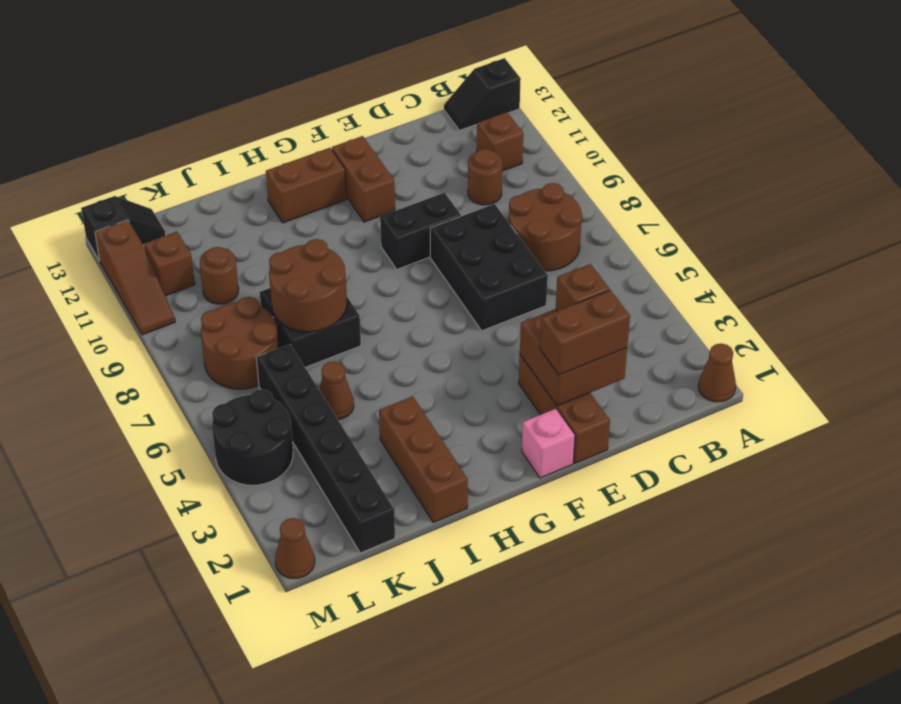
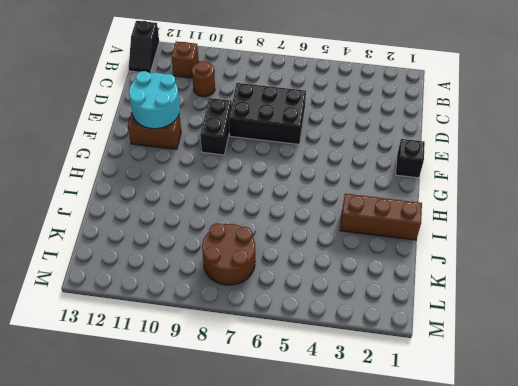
cyan 2x2 round brick [129,71,180,129] -> none
black 1x1 brick [396,139,425,178] -> pink 1x1 brick [522,409,575,478]
none -> brown 1x1 cone [698,344,736,402]
none -> brown 2x2 round brick [509,183,582,271]
none -> brown 1x3 brick [519,355,610,463]

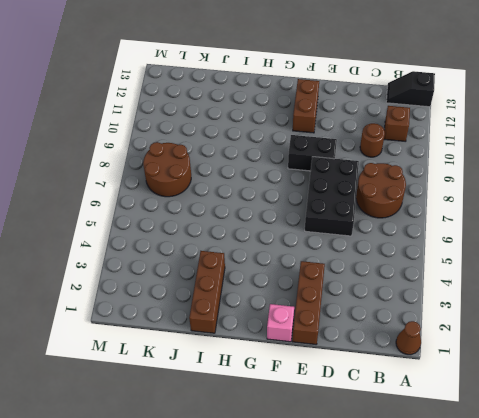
none -> brown 1x2 brick [266,148,347,223]
none -> black 2x2 brick [260,288,361,367]
none -> brown 1x1 cone [319,361,354,420]

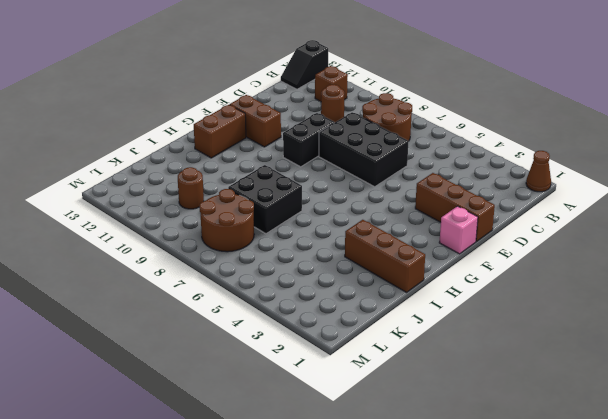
none -> brown 1x1 cone [319,361,354,420]
none -> black 1x6 brick [256,344,395,553]
none -> black 2x2 round brick [212,389,293,485]

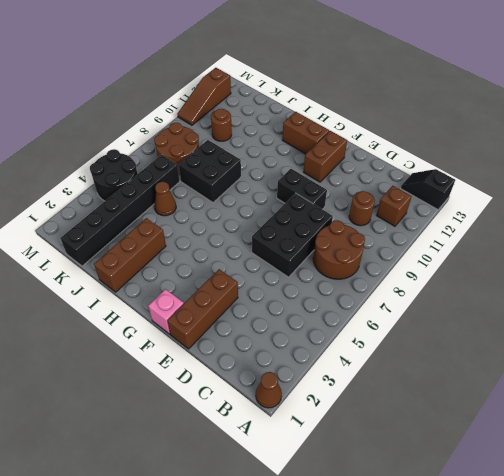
none -> brown 1x1 brick [144,232,195,296]
none -> black 1x2 slope [81,196,166,261]
none -> brown 1x1 cone [275,518,315,578]

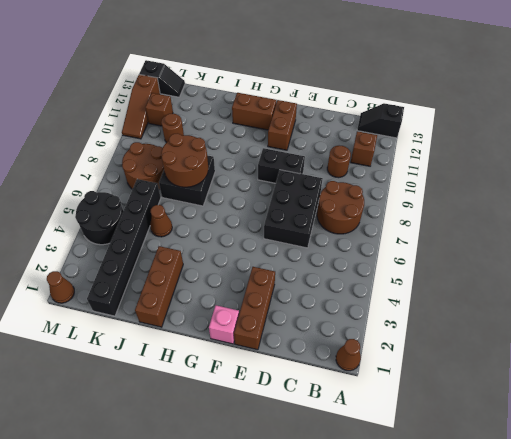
none -> brown 2x2 brick [520,309,627,406]
none -> brown 1x2 brick [540,290,630,375]
none -> brown 1x1 brick [556,264,610,311]

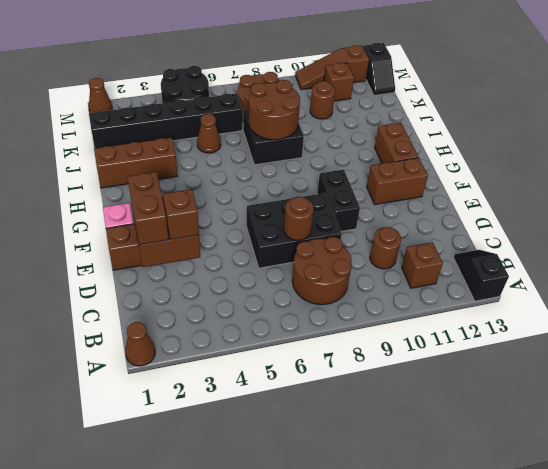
brown 1x1 round brick [284,197,314,240] -> none

